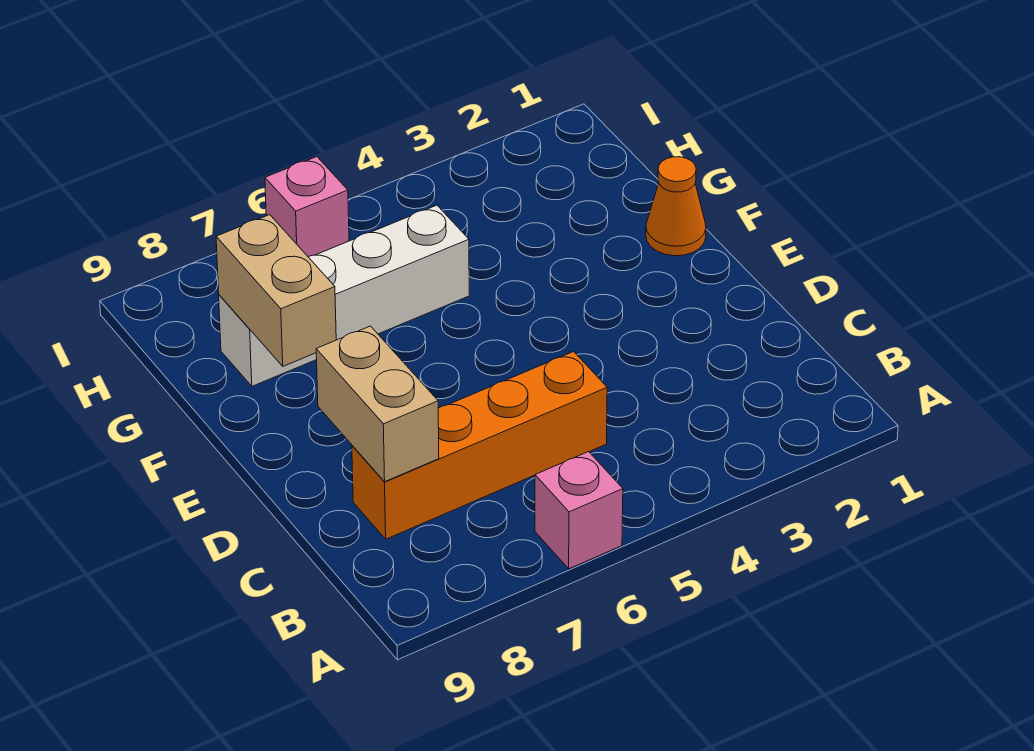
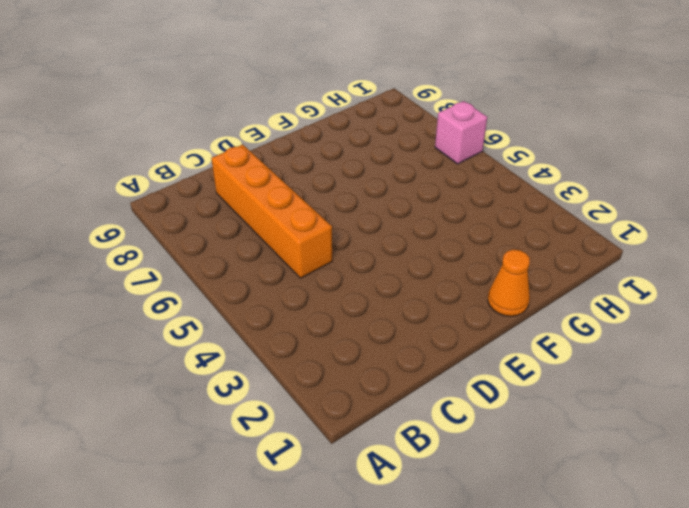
none -> pink 1x1 brick [535,452,623,569]
none -> white 1x4 brick [219,205,469,386]

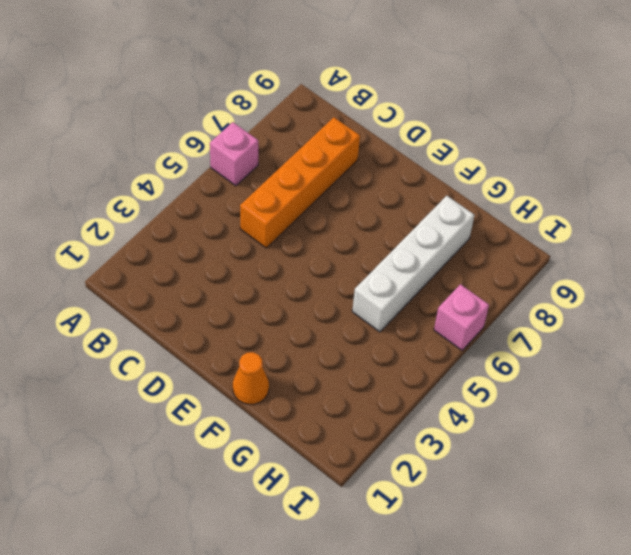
none -> tan 1x2 brick [316,326,439,482]
none -> tan 1x2 brick [216,215,336,366]

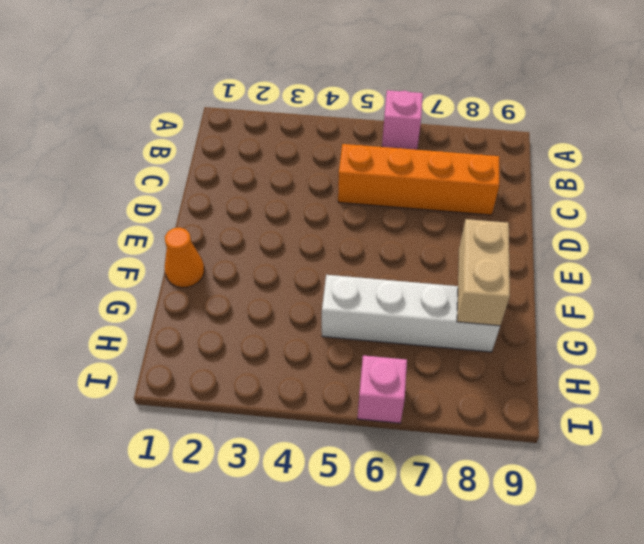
none -> tan 1x2 brick [316,326,439,482]

